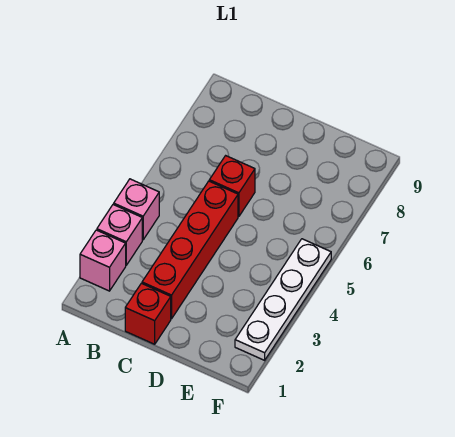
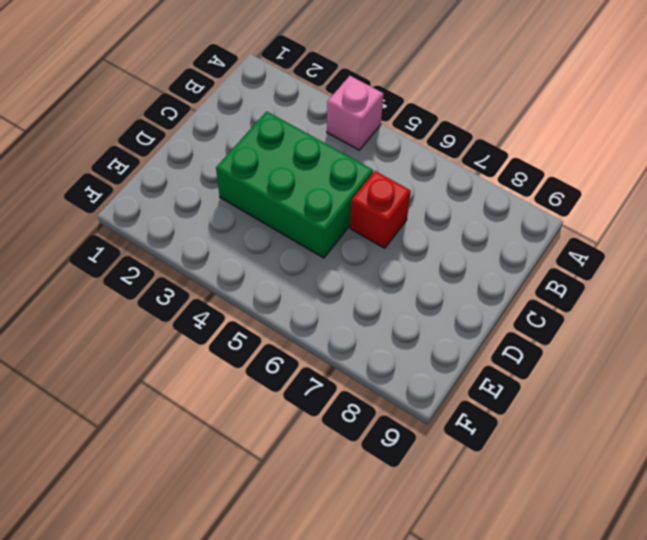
green 2x3 brick [216,111,373,258] -> red 1x4 brick [142,181,238,319]
none -> pink 1x1 brick [80,230,126,291]
none -> pink 1x1 brick [97,204,142,265]

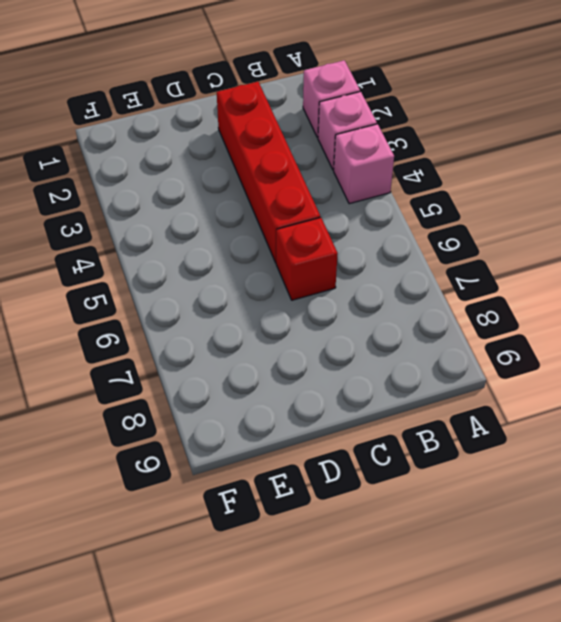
none -> red 1x1 brick [125,283,171,344]
none -> white 1x4 plate [235,239,331,360]

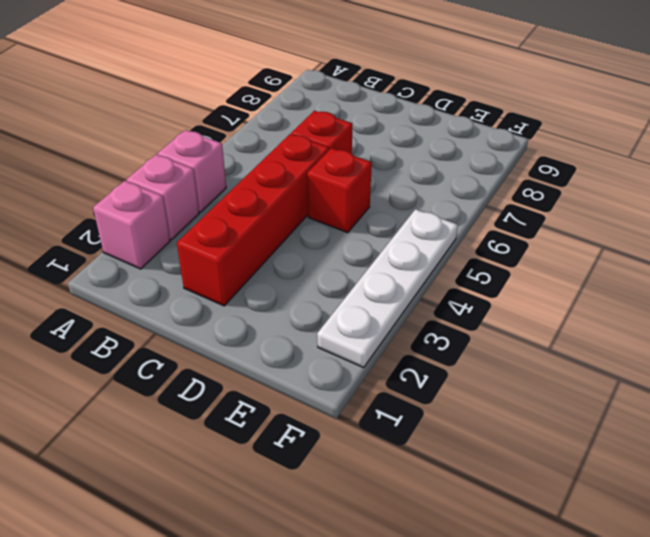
red 1x1 brick [307,148,372,233] -> red 1x1 brick moved to [125,283,171,344]

